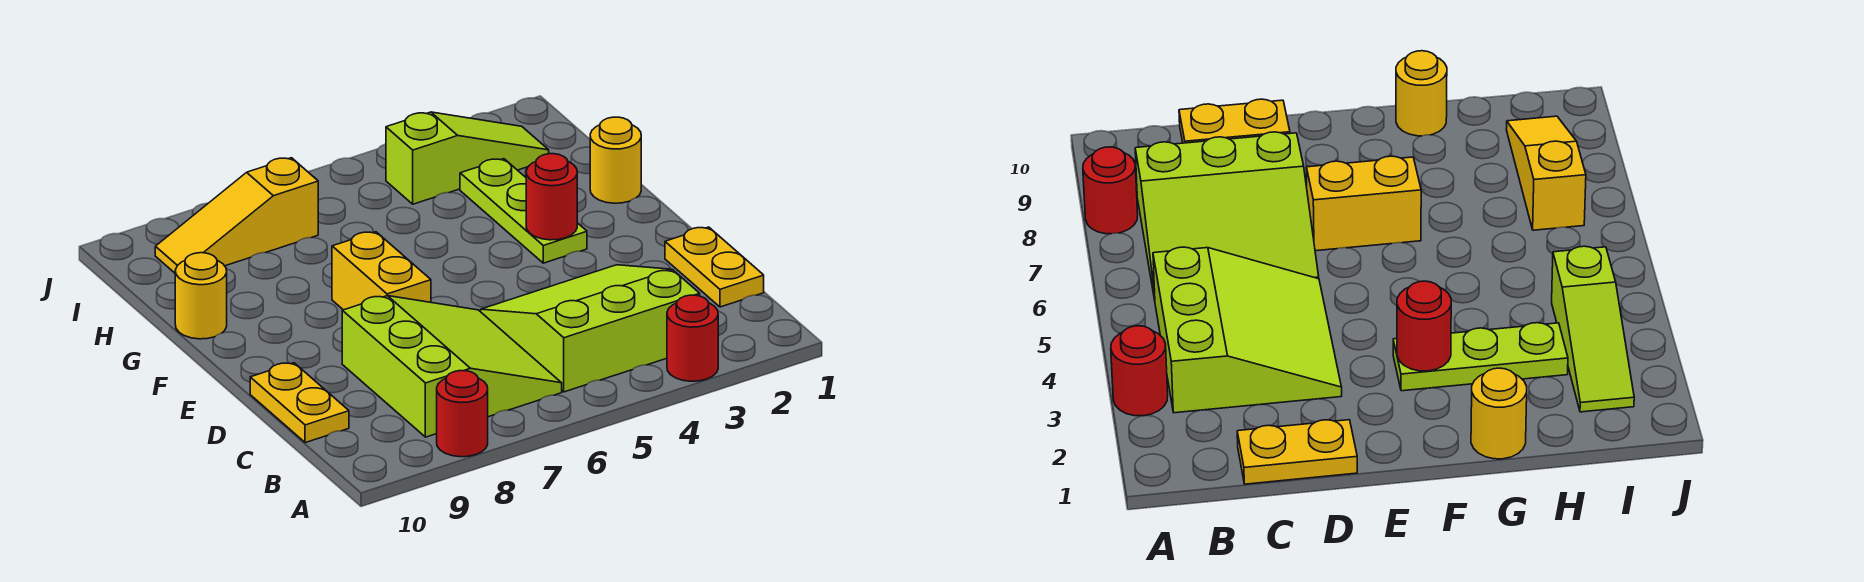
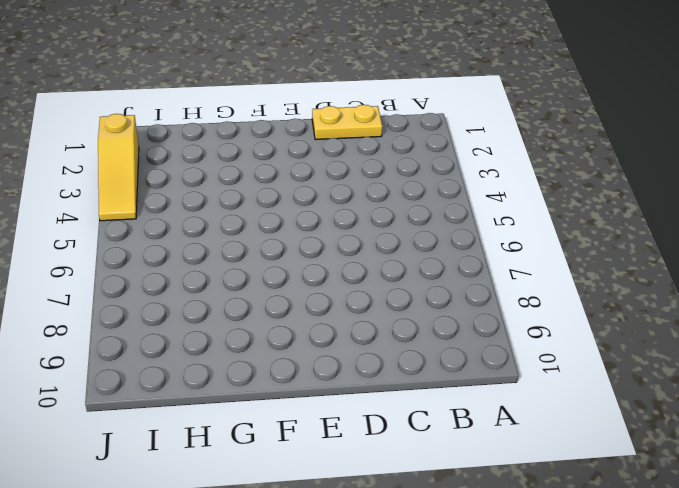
yellow 1x3 slope [98,114,139,221] -> yellow 1x3 slope moved to [155,158,318,273]
none -> red 1x1 round brick [667,295,718,381]
none -> red 1x1 round brick [437,371,488,457]
none -> lime 3x3 slope [481,265,700,392]

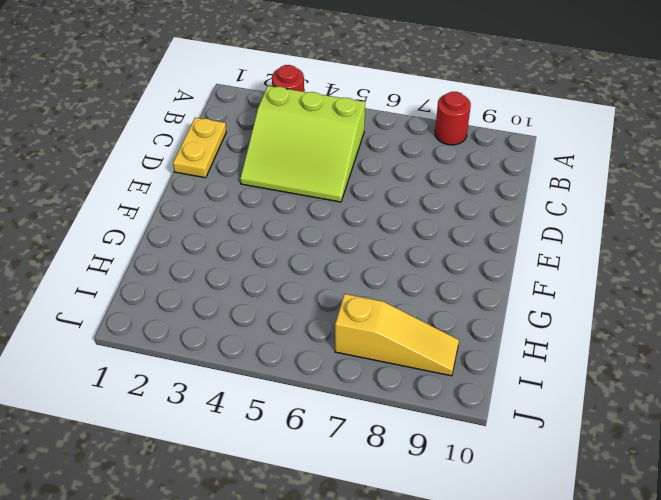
none -> lime 3x3 slope [342,296,562,437]
none -> yellow 1x2 plate [250,363,349,443]
none -> yellow 1x2 brick [332,232,431,310]

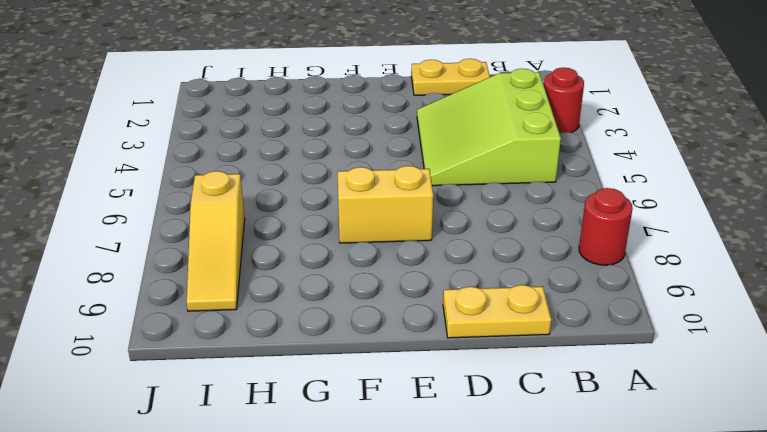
none -> lime 3x3 slope [342,296,562,437]
none -> lime 1x3 plate [460,159,587,263]
none -> yellow 1x1 round brick [590,117,641,203]

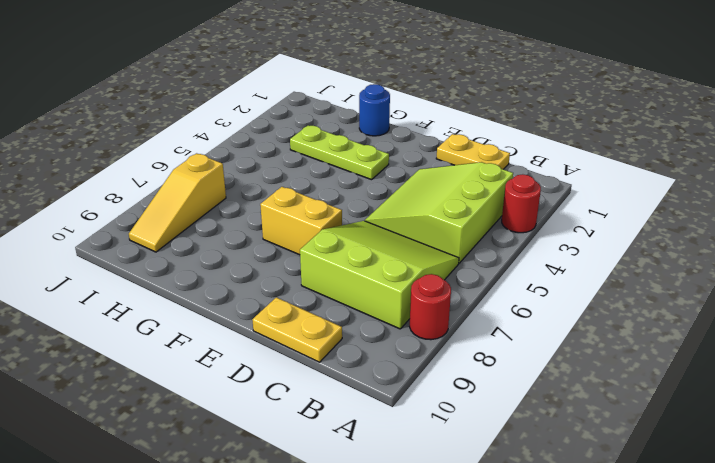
blue 1x1 round brick [359,84,390,136] -> yellow 1x1 round brick [590,117,641,203]
none -> yellow 1x1 round brick [175,253,227,339]
none -> lime 1x3 slope [386,112,549,204]
none -> red 1x1 round brick [526,154,577,240]

